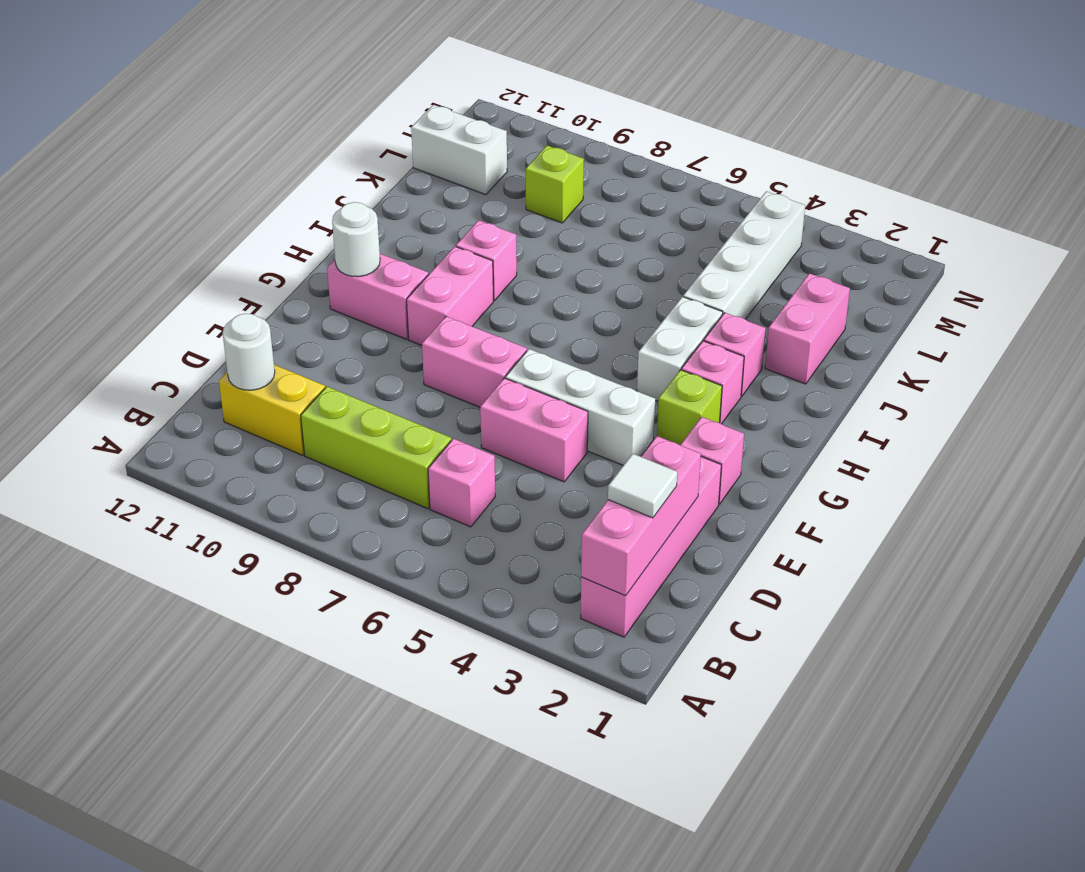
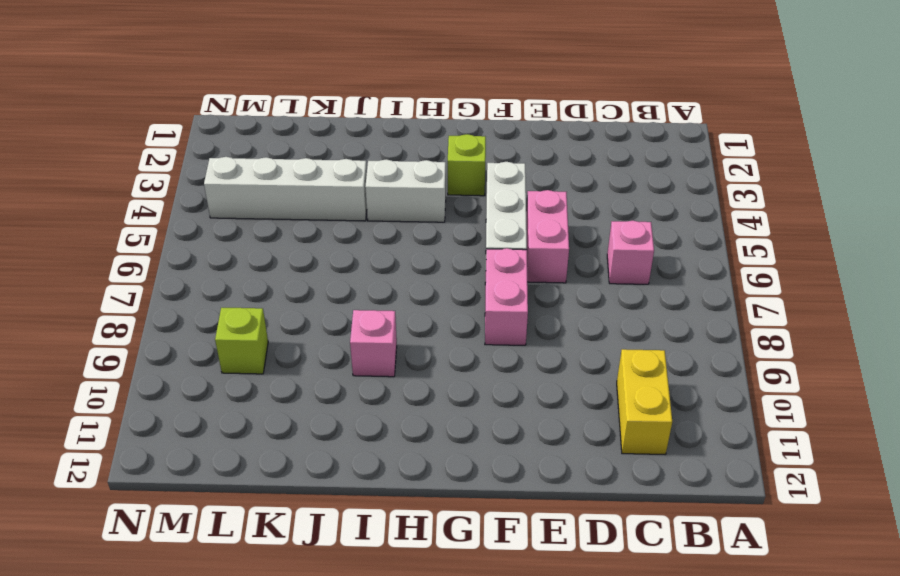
none -> pink 1x4 brick [581,457,721,637]
none -> lime 1x3 brick [301,387,451,509]
none -> pink 1x1 brick [681,417,744,504]

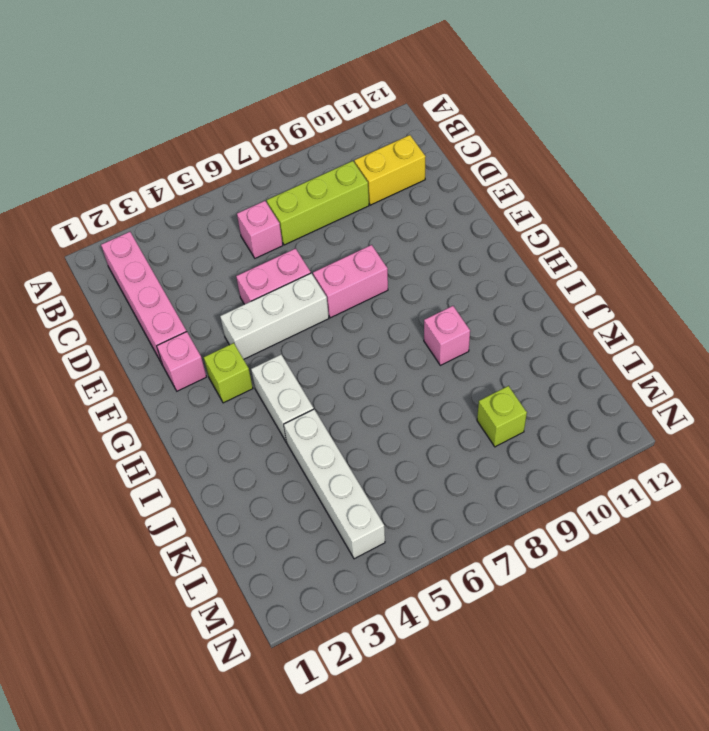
none -> pink 1x2 brick [407,246,493,345]
none -> pink 1x2 brick [327,254,428,339]
none -> pink 1x1 brick [681,341,744,424]

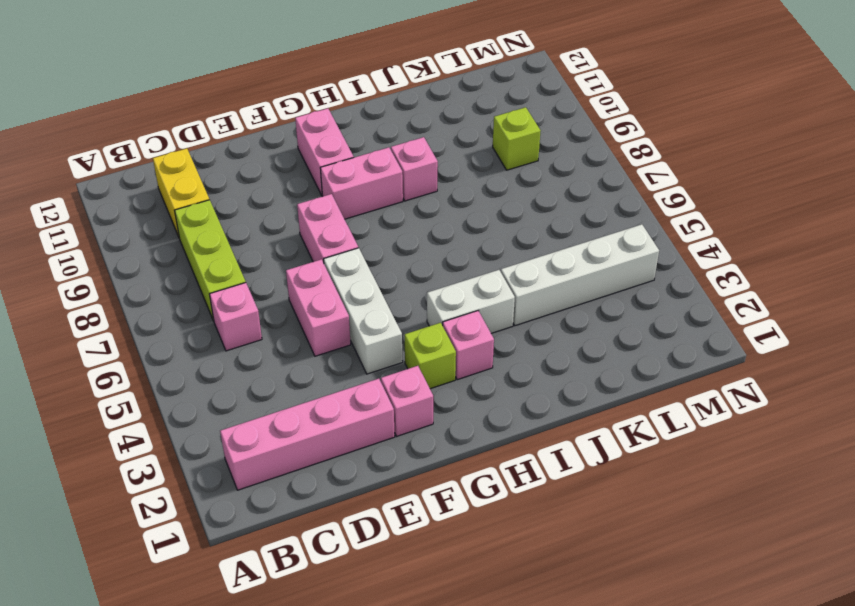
none -> pink 1x1 brick [704,313,766,396]
none -> pink 1x2 brick [765,273,850,384]
none -> white 1x2 brick [411,105,507,195]

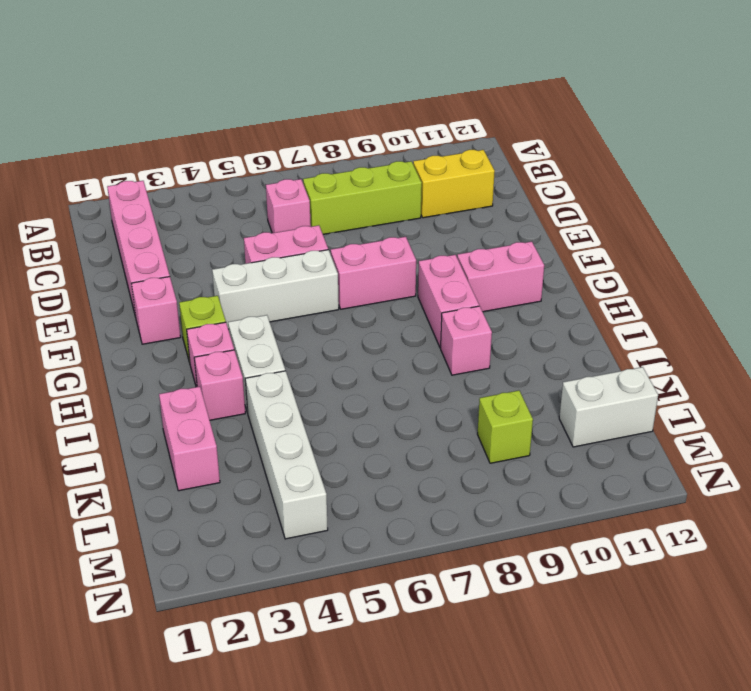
none -> pink 1x3 brick [581,436,701,596]
none -> white 1x1 round brick [223,314,275,390]
none -> white 1x1 round brick [332,202,380,277]

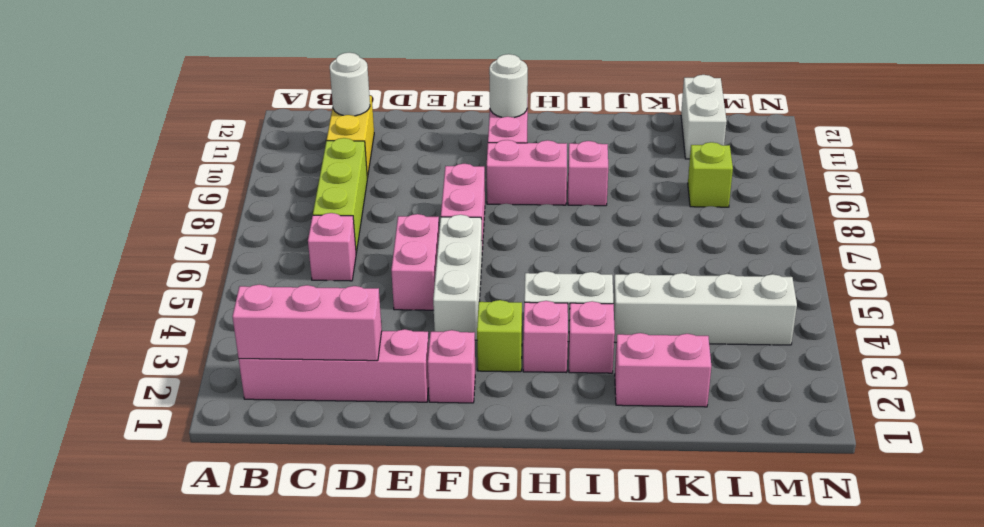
none -> white 1x1 tile [608,454,677,518]

